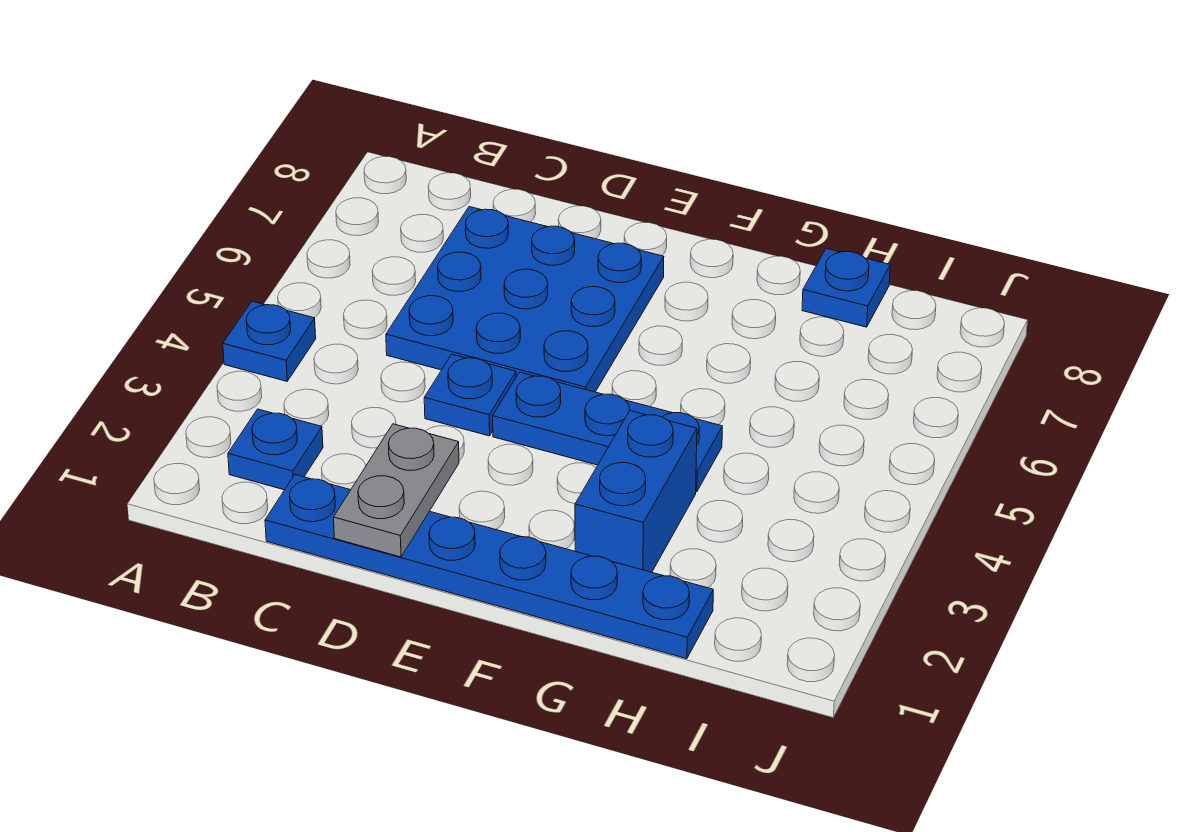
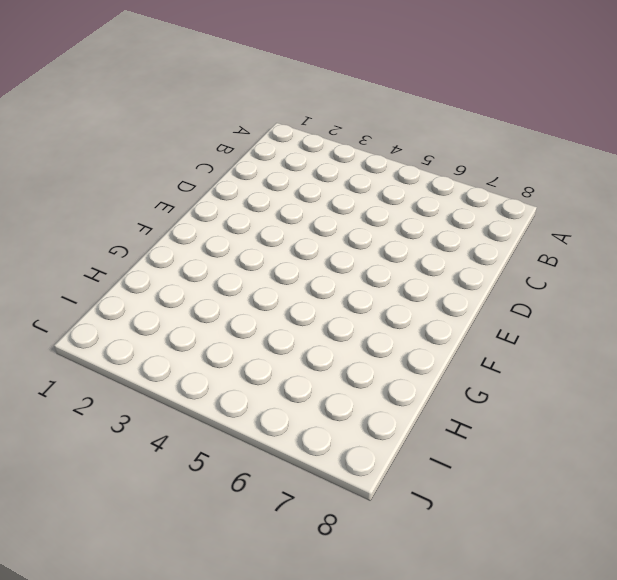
none -> blue 1x1 plate [223,301,316,381]
none -> blue 1x1 plate [228,409,323,490]

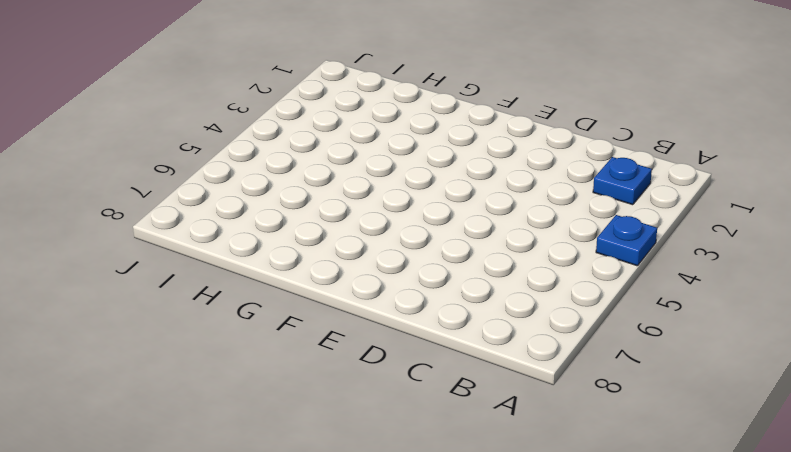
none -> blue 1x6 plate [265,475,713,659]
none -> blue 3x3 plate [386,207,664,392]

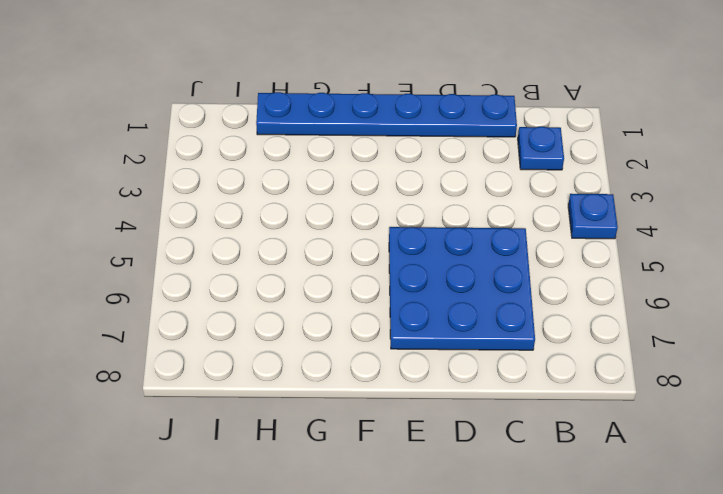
none -> blue 1x1 plate [424,354,516,436]
none -> blue 1x3 plate [493,372,722,492]

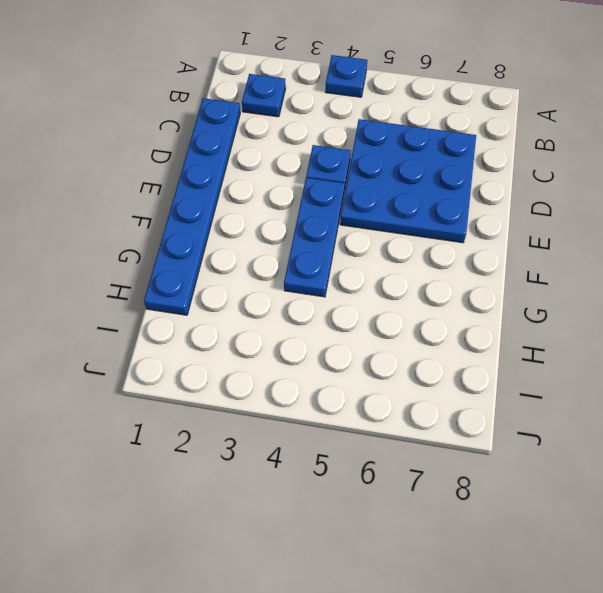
none -> blue 1x2 brick [575,411,697,572]
none -> blue 1x1 plate [802,248,890,327]

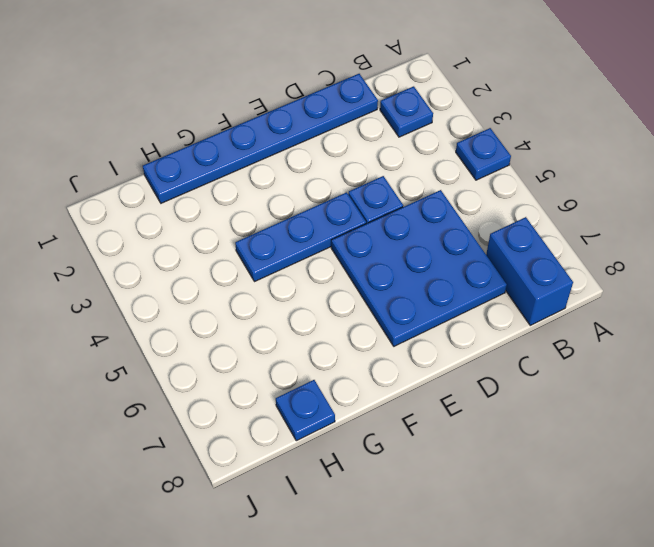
blue 1x2 brick [486,217,573,325] -> blue 1x2 brick moved to [575,411,697,572]
none -> grey 1x2 plate [333,424,459,557]

